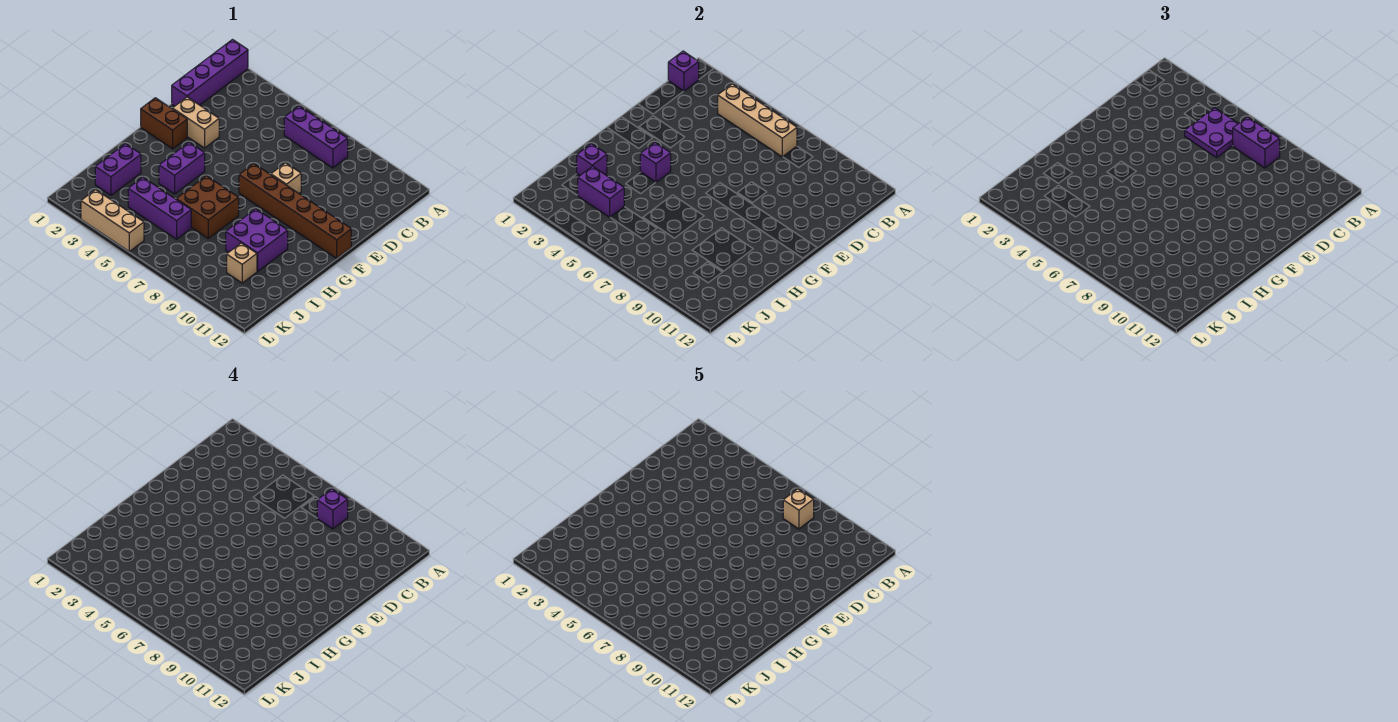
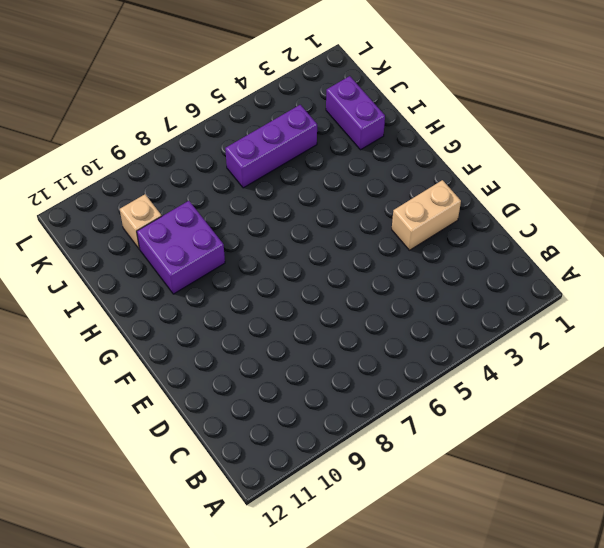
none -> purple 1x4 brick [172,40,248,106]
none -> purple 1x3 brick [284,106,348,168]
none -> tan 1x1 brick [271,163,301,193]

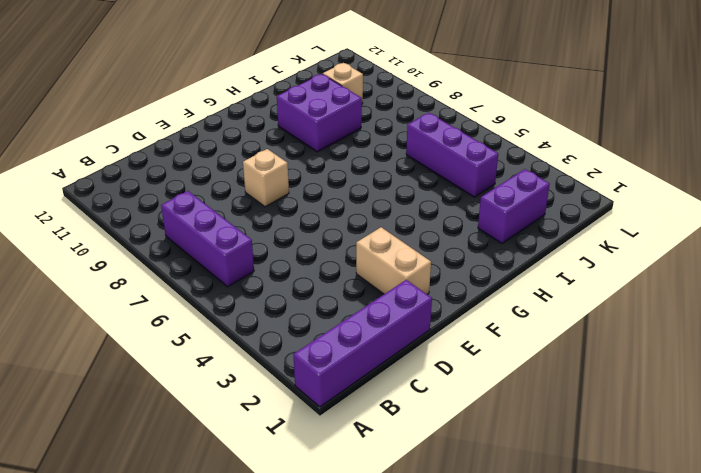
none -> brown 1x2 brick [141,98,187,149]
none -> brown 1x6 brick [239,164,351,258]
none -> purple 1x2 brick [159,142,205,194]

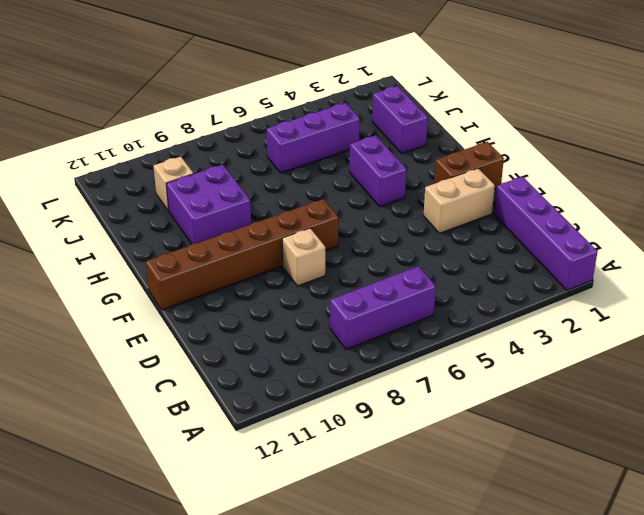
none -> brown 2x2 brick [176,176,239,238]
none -> tan 1x3 brick [81,190,144,251]
none -> purple 1x1 brick [668,51,699,91]

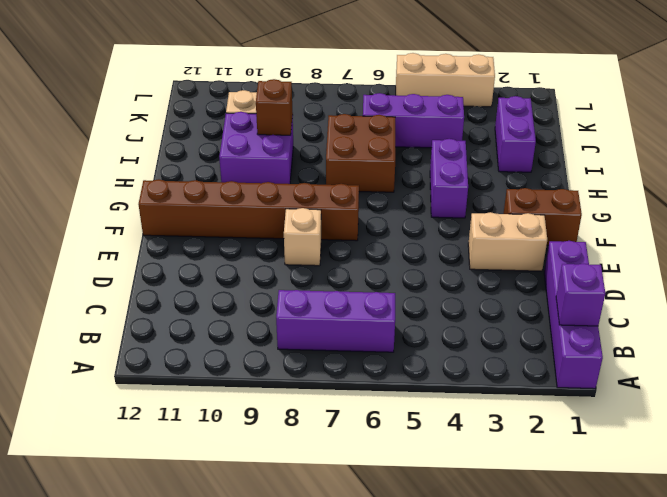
brown 1x1 brick [256,79,293,135] -> none
none -> tan 1x4 brick [718,84,797,157]
none -> purple 1x1 brick [640,142,671,182]
none -> purple 1x1 brick [577,144,607,175]

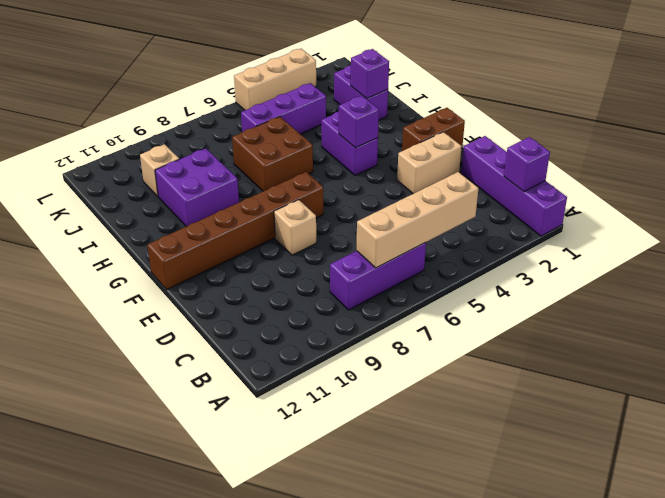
none -> purple 1x2 brick [578,166,624,217]
none -> purple 2x2 plate [1185,108,1239,158]
none -> purple 1x2 brick [1233,117,1280,168]

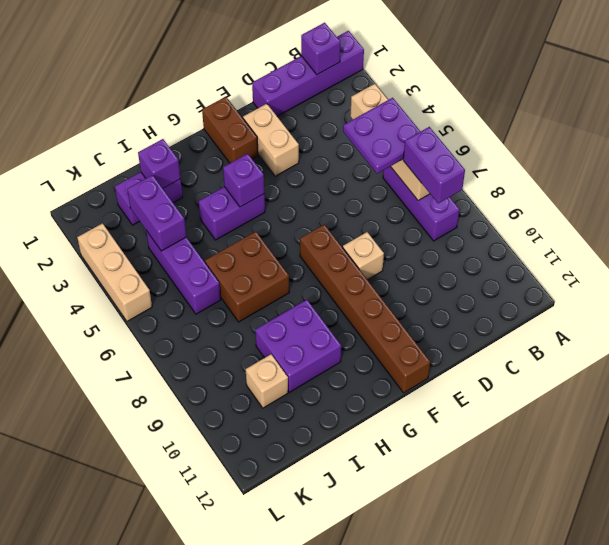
none -> purple 1x1 brick [317,489,348,529]
none -> tan 1x1 brick [783,489,814,529]

